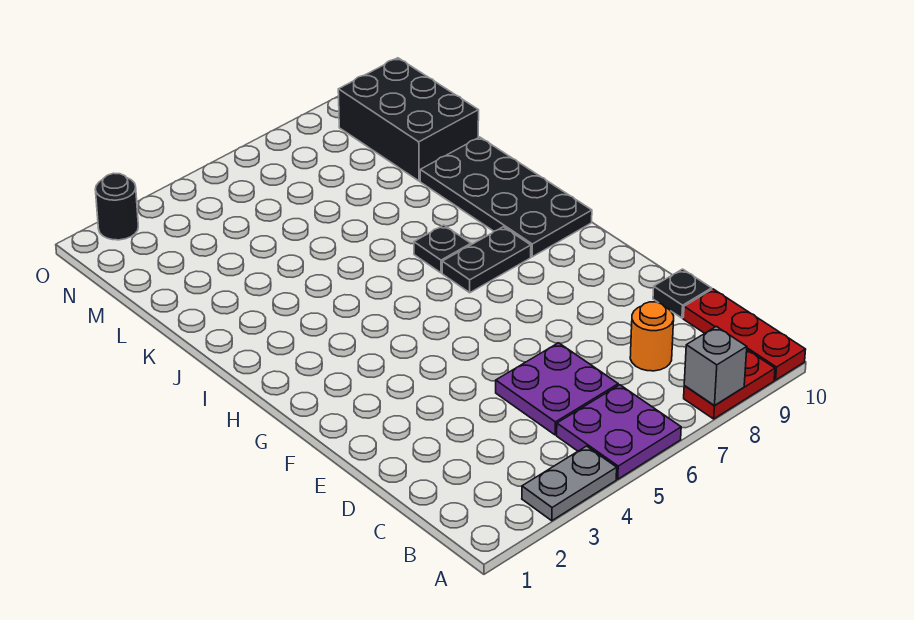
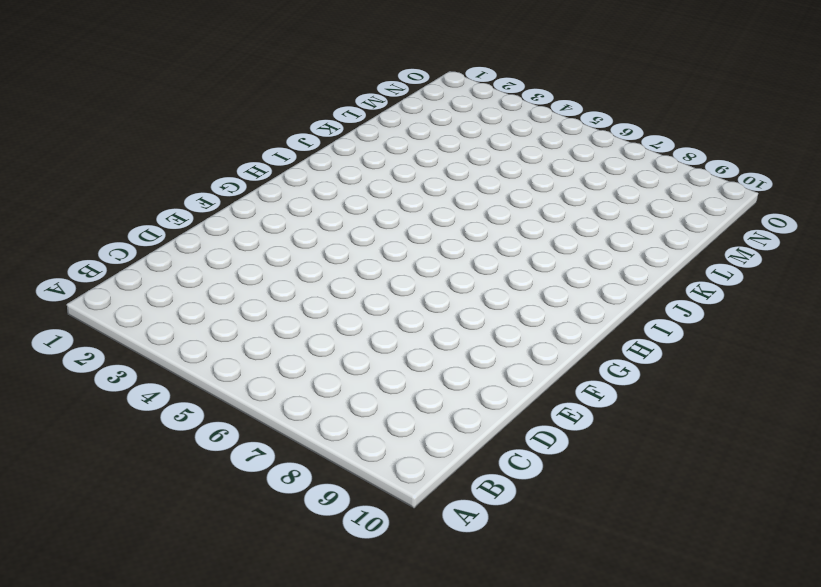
none -> grey 1x2 plate [522,446,617,521]
none -> purple 2x2 plate [557,385,681,479]
none -> red 1x2 plate [684,350,775,419]

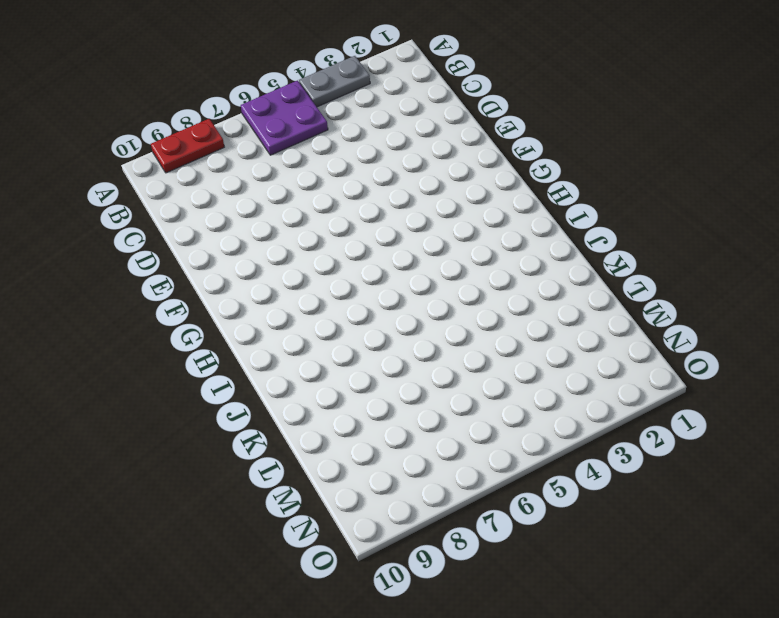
none -> red 1x3 plate [683,289,806,380]
none -> purple 2x2 plate [496,343,618,435]
none -> orange 1x1 round brick [630,302,674,371]

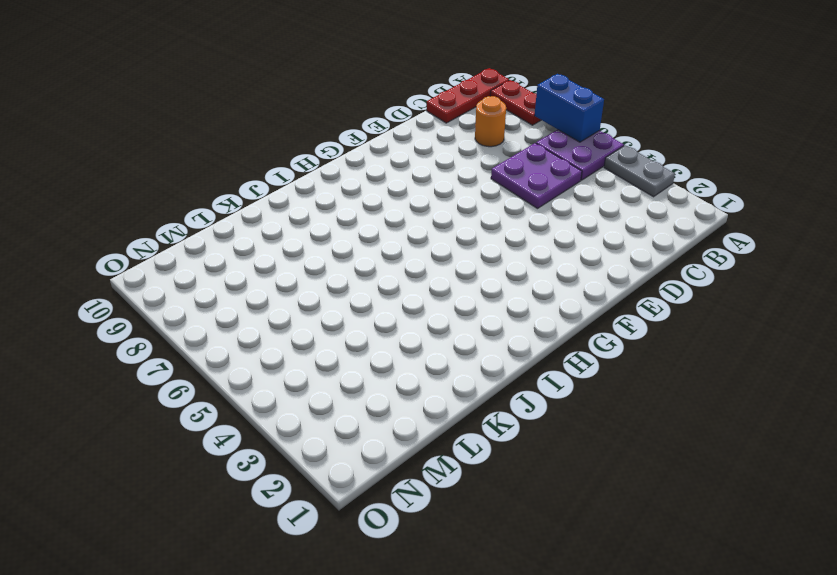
blue 1x2 brick [535,74,604,142] -> none
none -> black 1x1 plate [653,269,712,318]
none -> black 1x2 plate [442,227,531,293]
none -> black 2x4 plate [420,137,592,257]

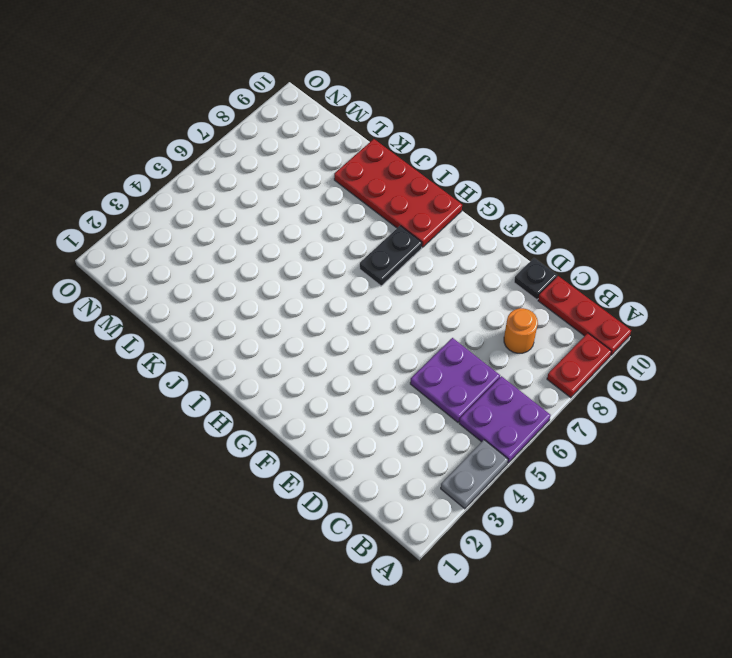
red 2x4 plate [334,139,462,247] -> black 2x4 plate [420,137,592,257]
none -> black 1x1 plate [414,225,471,273]
none -> black 2x3 brick [338,58,479,181]
none -> black 1x1 round brick [95,173,138,240]

